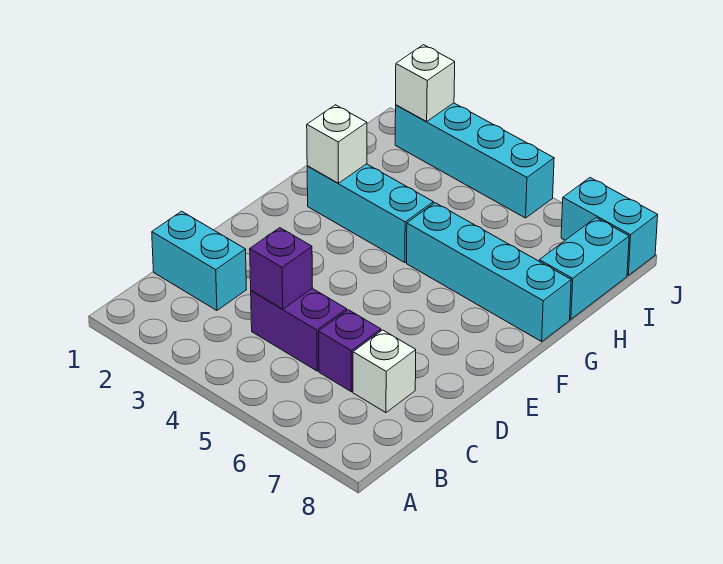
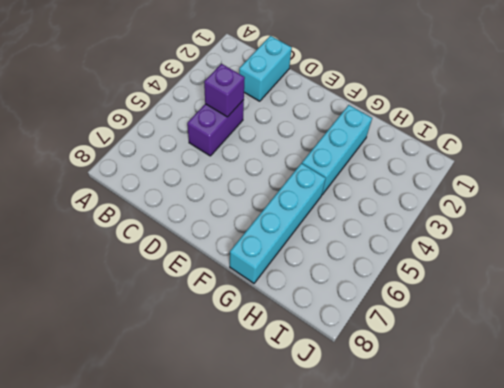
none -> purple 1x1 brick [319,310,381,392]
none -> white 1x1 brick [353,330,416,412]
none -> cyan 1x2 brick [539,218,629,319]

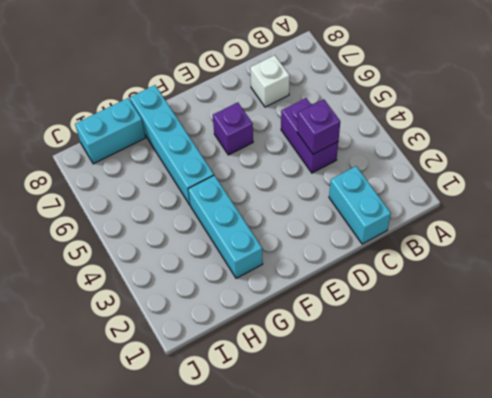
purple 1x1 brick [213,102,253,155] -> purple 1x1 brick moved to [319,310,381,392]
none -> cyan 1x4 brick [395,103,554,218]
none -> cyan 1x2 brick [561,178,658,275]
none -> white 1x1 brick [307,105,367,183]

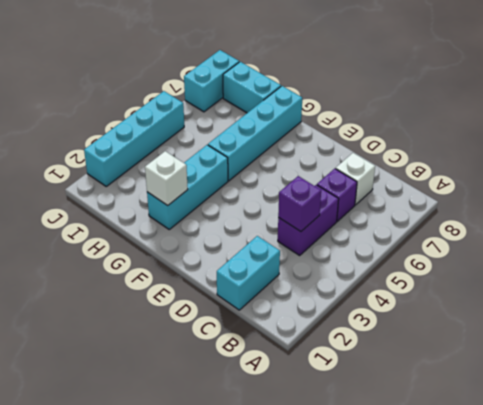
none -> white 1x1 brick [396,45,455,121]

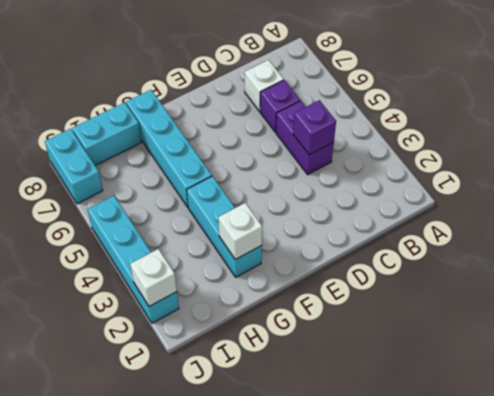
none -> cyan 1x2 brick [152,211,247,310]

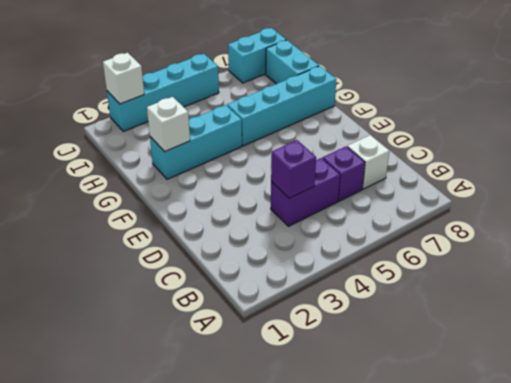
none -> cyan 1x2 brick [152,211,247,310]

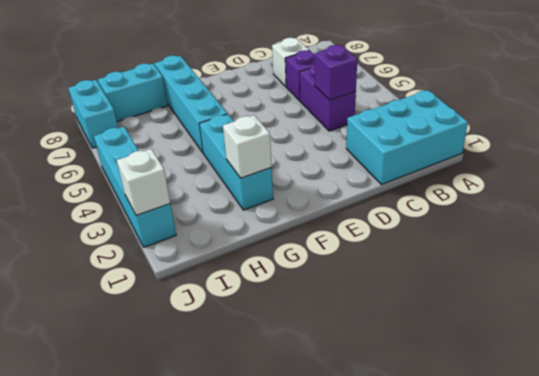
cyan 2x3 brick [346,90,468,185] -> cyan 1x2 brick [152,211,247,310]

